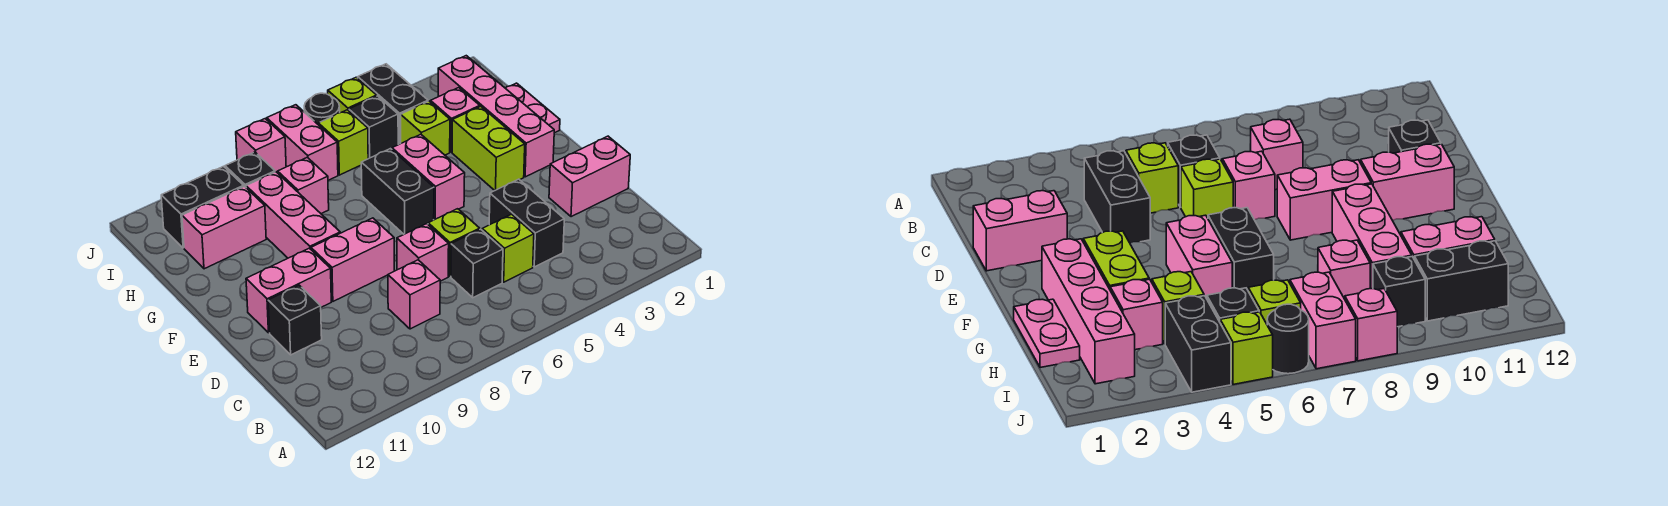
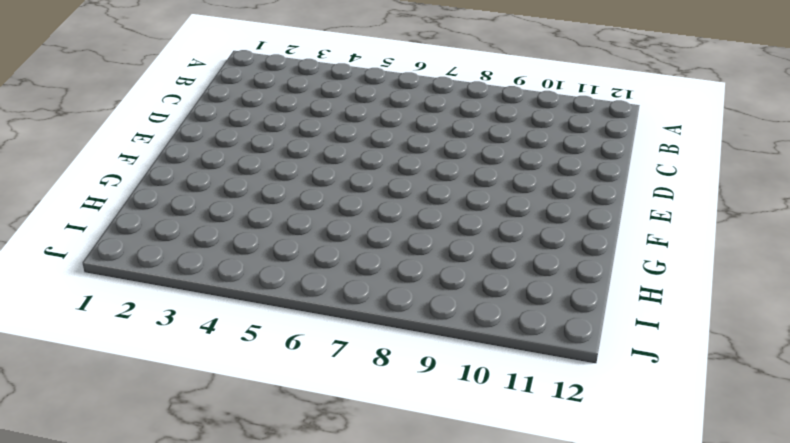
none -> black 1x2 brick [489,179,564,267]
none -> lime 1x1 brick [482,214,534,282]
none -> black 1x1 brick [451,229,503,298]

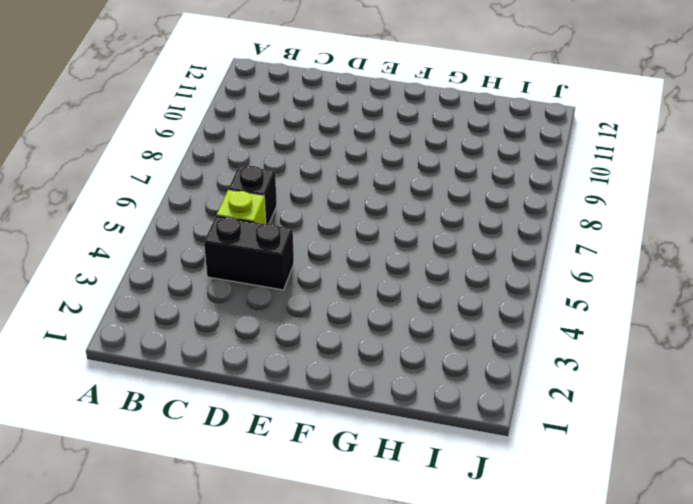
none -> pink 1x1 brick [388,260,440,329]
none -> pink 1x2 brick [549,136,630,217]
none -> lime 1x1 brick [428,209,480,276]

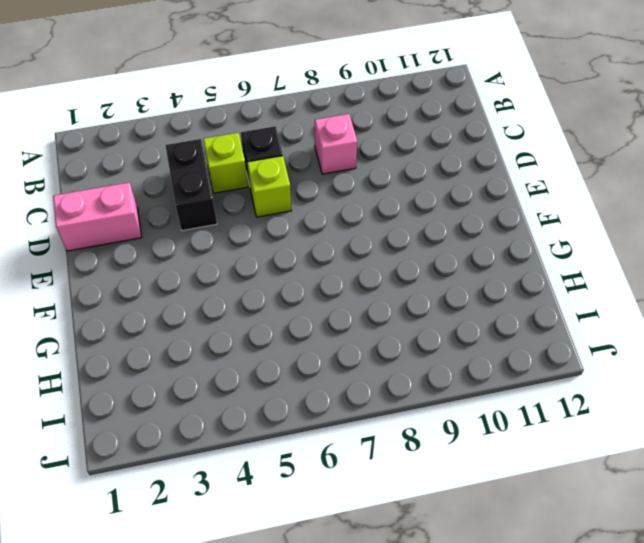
none -> pink 1x1 brick [397,224,449,281]
none -> black 1x1 brick [268,285,322,355]
none -> pink 1x2 brick [311,218,394,301]

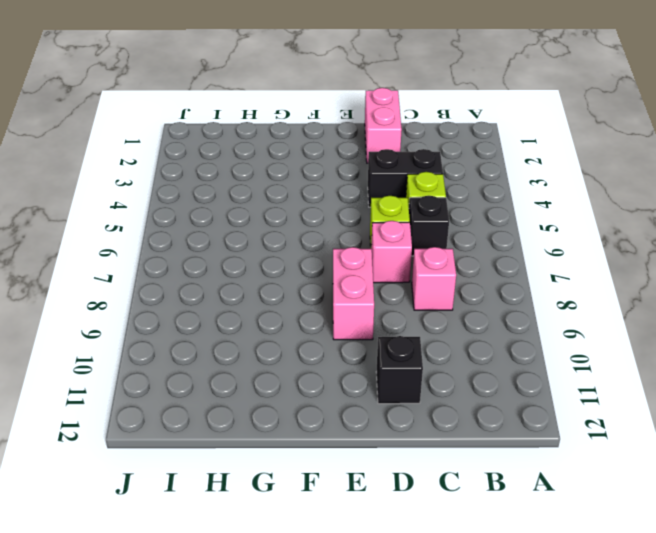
none -> pink 1x2 brick [246,248,331,333]
none -> pink 1x4 brick [438,56,554,177]
none -> lime 1x2 brick [452,106,525,191]

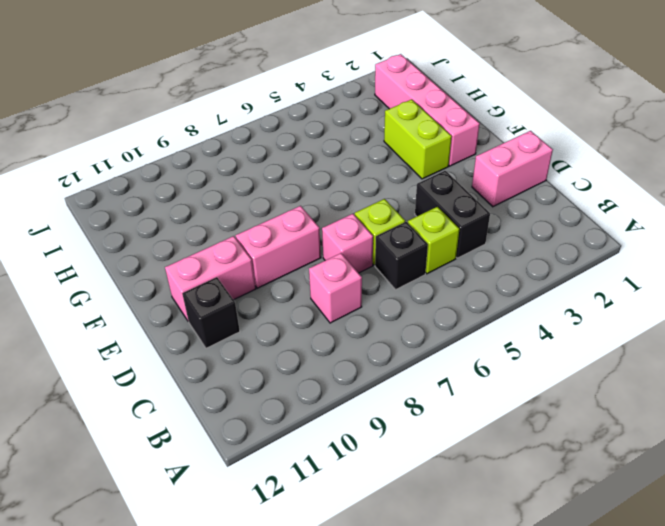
none -> pink 1x2 brick [392,134,465,220]
none -> black 1x2 brick [361,149,434,234]
none -> pink 1x3 brick [246,172,340,258]

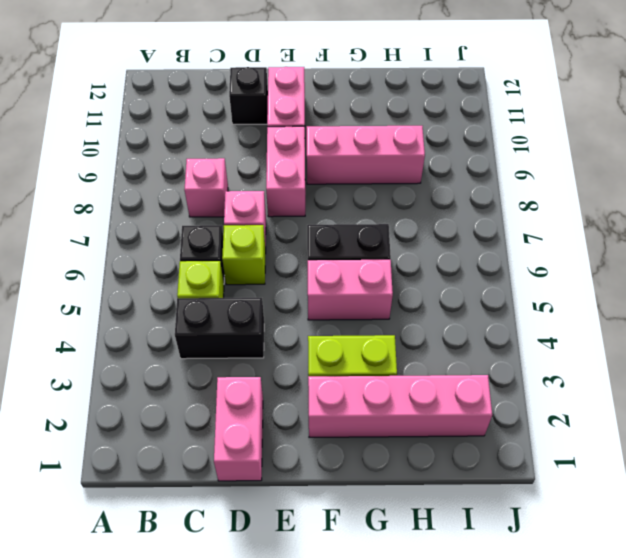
none -> pink 1x2 plate [506,83,560,133]
none -> pink 1x1 brick [431,88,480,152]
none -> lime 1x1 brick [401,101,450,155]

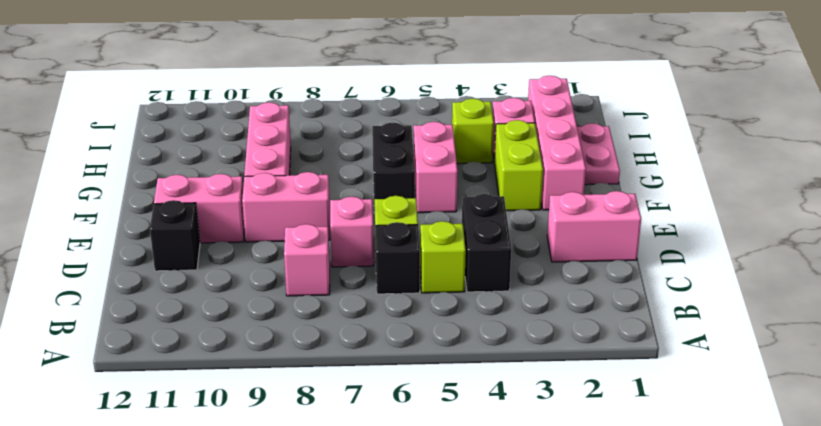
none -> pink 1x1 brick [278,157,329,214]
none -> pink 1x2 brick [182,186,266,269]
none -> black 1x2 brick [358,64,428,145]

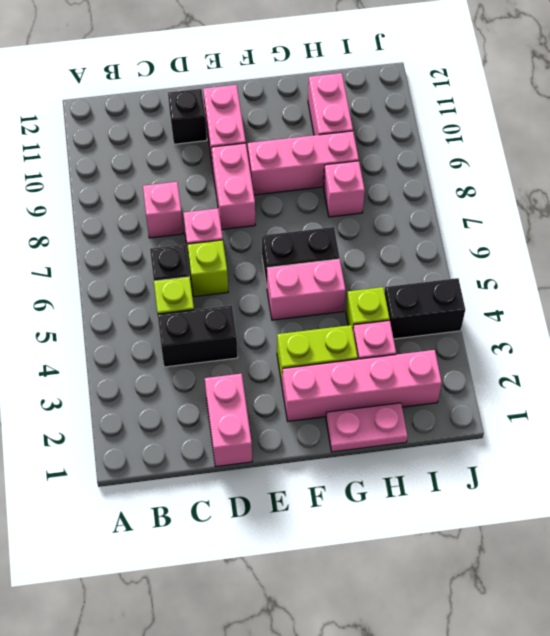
none -> black 1x1 brick [349,96,398,159]
none -> lime 1x1 brick [318,110,368,175]
none -> pink 1x2 brick [267,105,338,180]

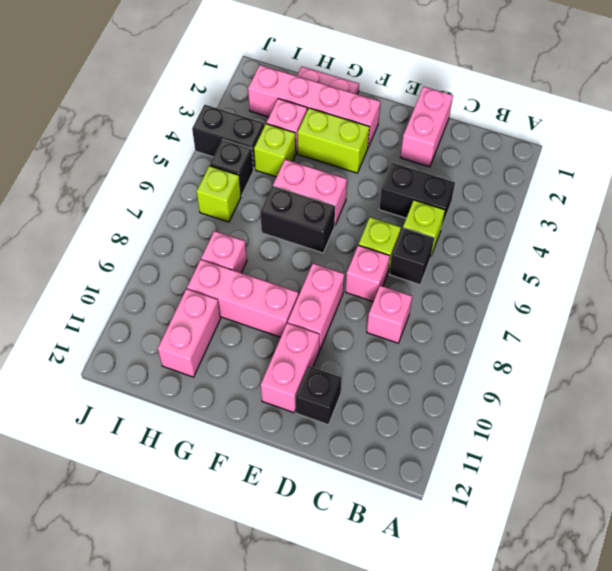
none -> pink 1x2 brick [267,105,338,180]
none -> black 1x1 brick [225,152,275,187]
none -> black 1x2 brick [161,166,244,248]

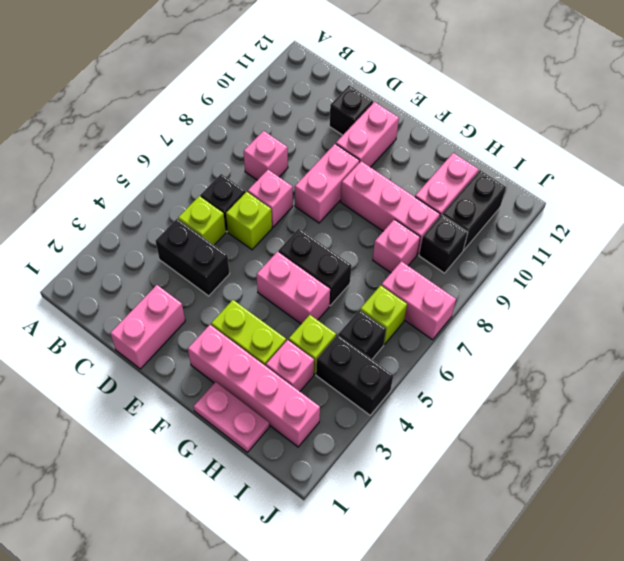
none -> lime 1x1 brick [328,77,377,113]
none -> black 1x1 round brick [304,93,340,124]
none -> pink 1x1 brick [236,119,286,173]

